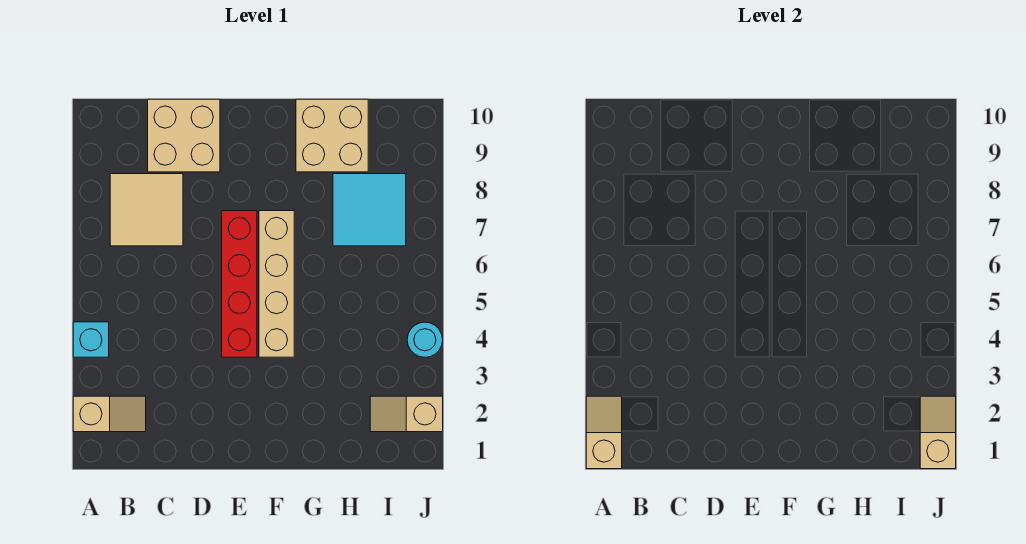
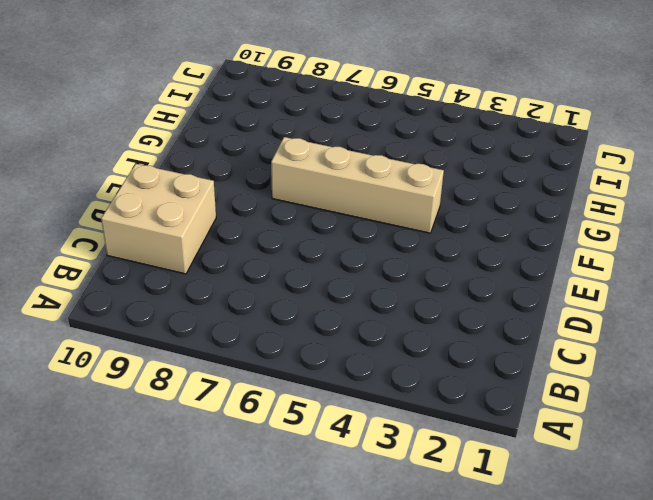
none -> tan 1x2 slope [73,396,146,432]
none -> cyan 1x1 brick [73,322,109,357]
none -> tan 2x2 tile [110,174,183,246]

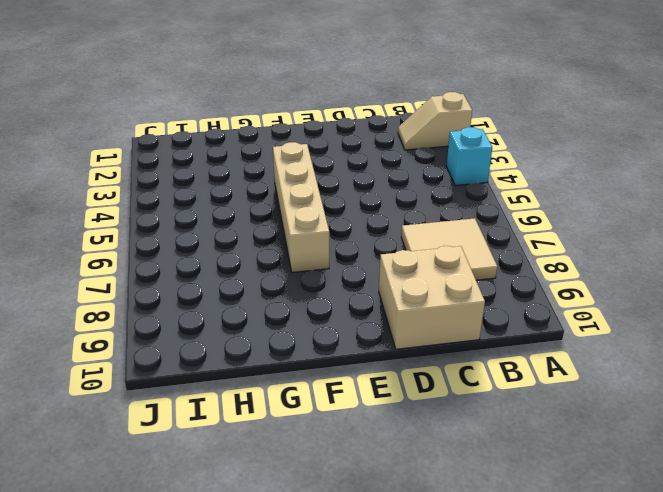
none -> red 1x4 brick [222,211,257,357]
none -> tan 2x2 brick [296,99,368,172]
none -> cyan 2x2 tile [333,174,406,246]

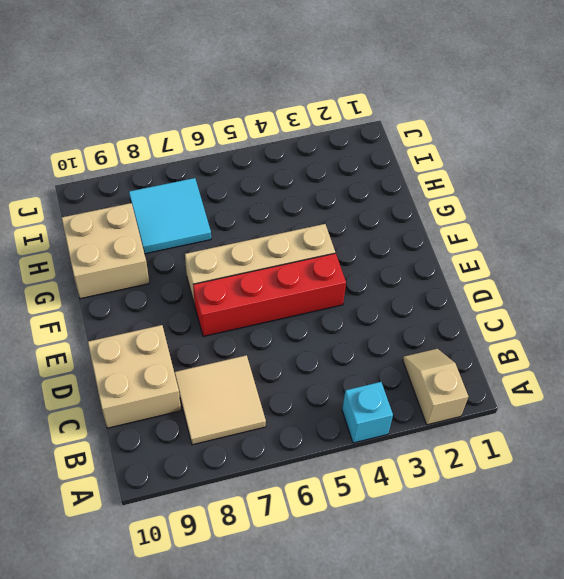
none -> tan 1x2 slope [370,396,443,432]
none -> cyan 1x1 round brick [407,322,443,357]
none -> tan 1x2 slope [586,396,622,469]

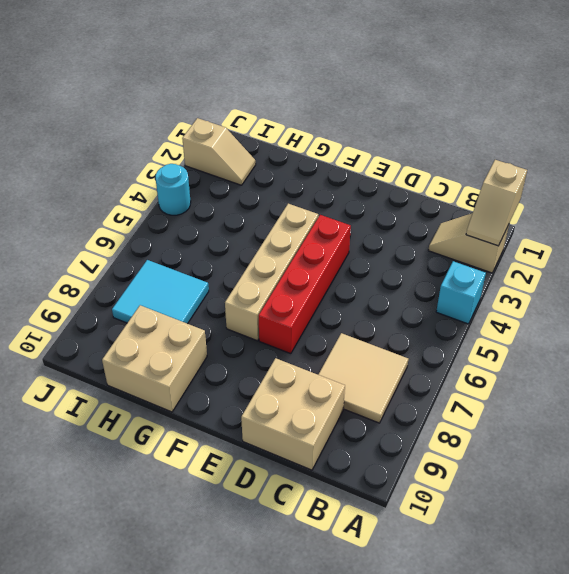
none -> tan 1x2 slope [920,396,956,469]

